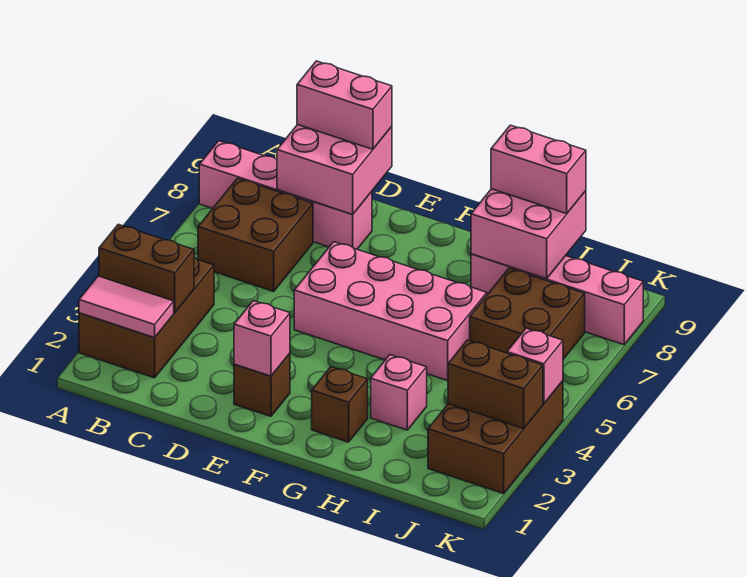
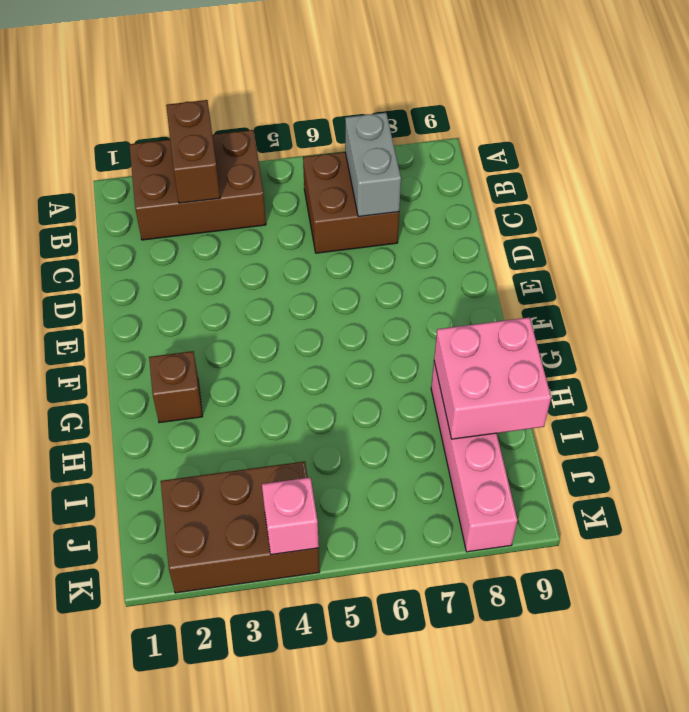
grey 1x2 brick [345,113,401,217] -> none
none -> pink 1x4 brick [199,141,372,249]
none -> brown 1x1 brick [234,354,290,416]
none -> pink 2x4 brick [294,242,487,381]

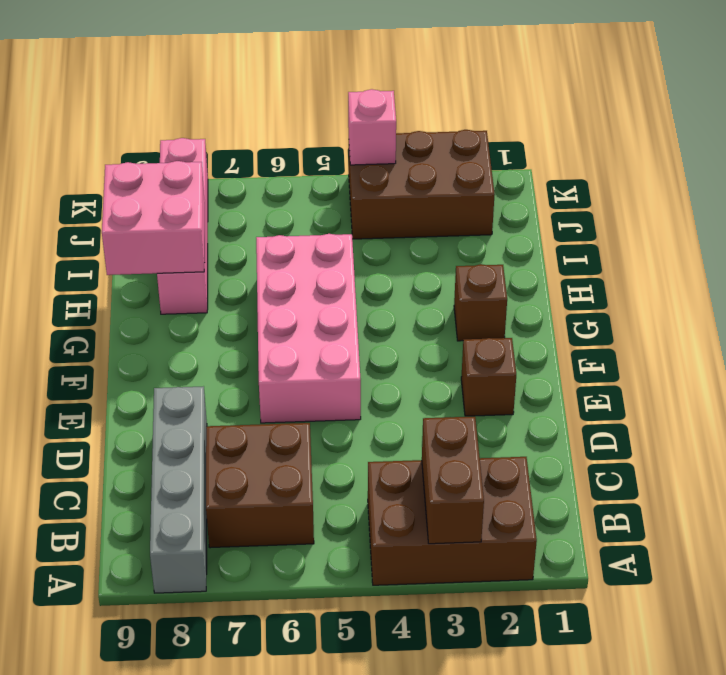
grey 1x4 brick [150,386,207,593] -> pink 1x4 brick [199,141,372,249]
none -> pink 1x1 brick [371,355,427,430]
none -> brown 2x2 brick [470,268,585,359]
none -> pink 1x2 tile [79,276,174,338]

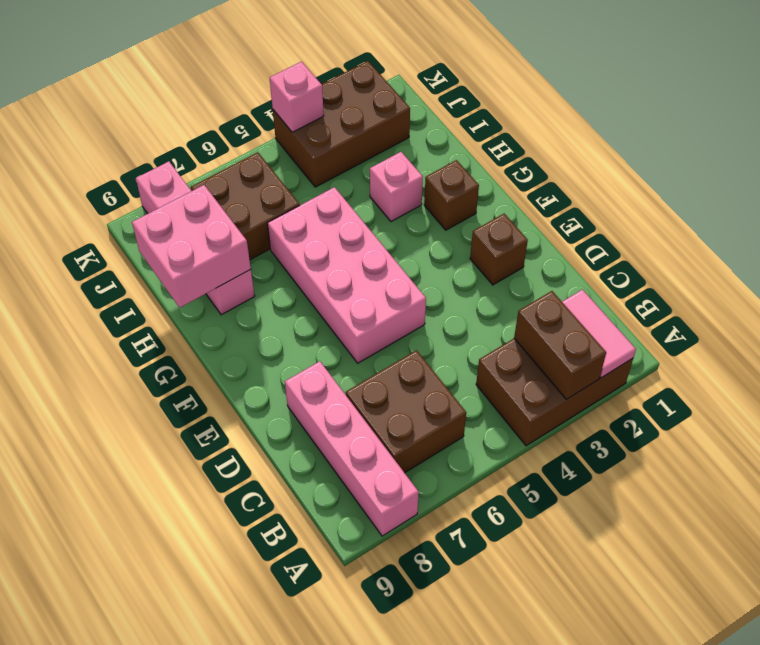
none -> pink 2x2 brick [277,125,392,215]
none -> pink 1x1 brick [234,301,290,376]
none -> brown 1x2 brick [448,340,543,428]

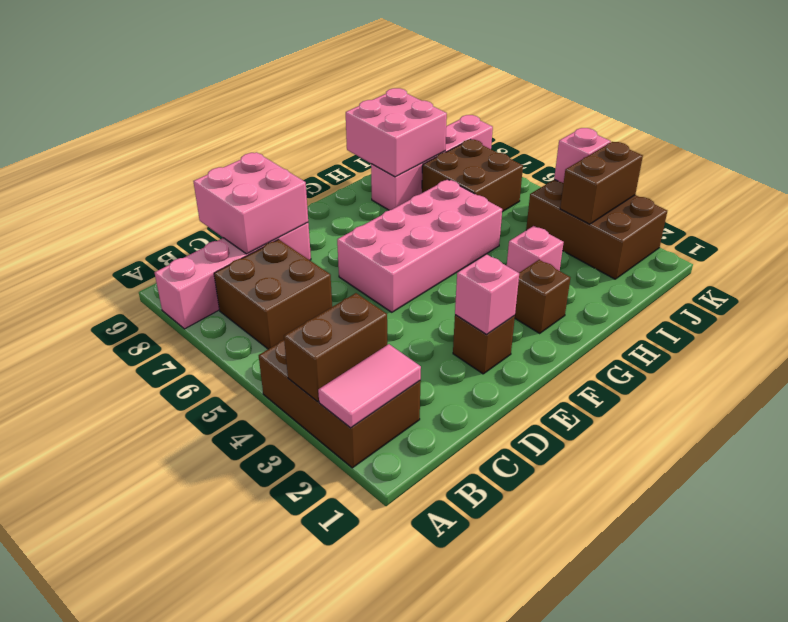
none -> pink 1x2 brick [297,61,392,149]
none -> pink 1x2 brick [491,125,586,214]

